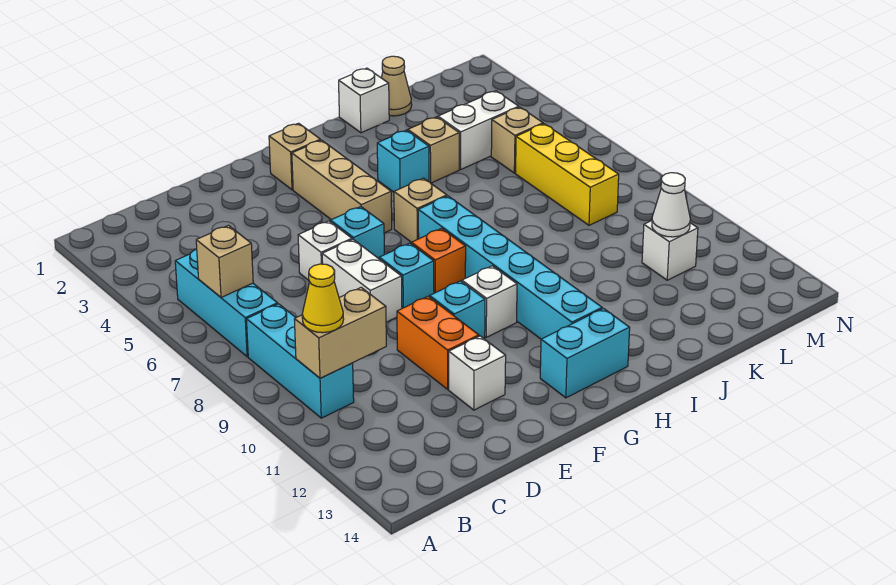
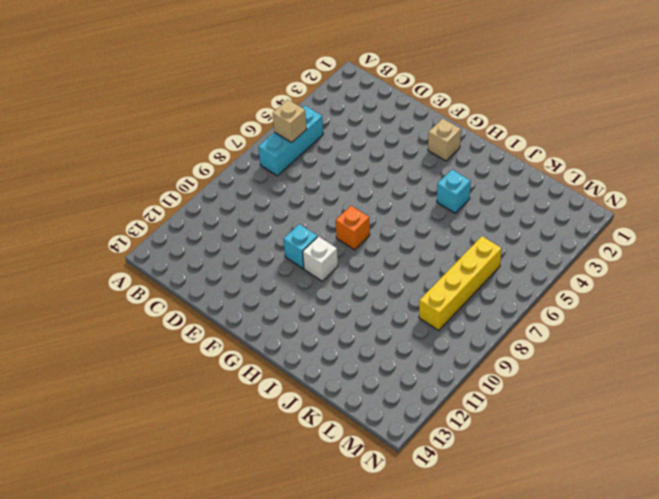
yellow 1x4 brick [419,236,502,330] -> yellow 1x3 brick [516,124,619,225]
none -> cyan 1x3 brick [246,304,354,418]
none -> white 1x1 brick [298,221,352,280]
none -> white 1x2 brick [322,239,402,322]

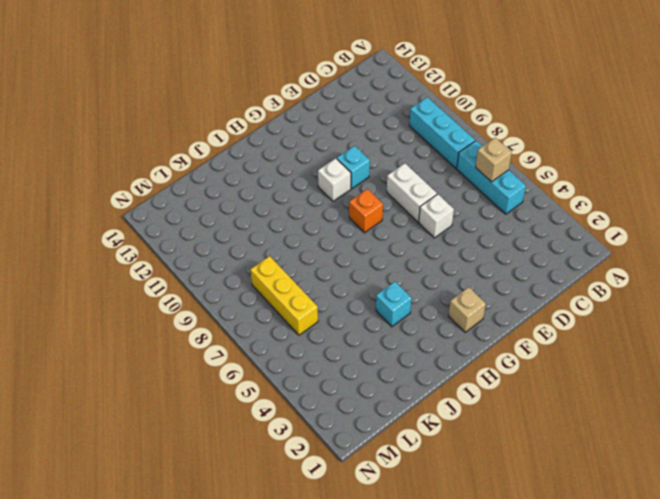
none -> orange 1x2 brick [397,297,479,389]
none -> white 1x1 brick [449,336,506,410]
none -> cyan 1x1 brick [331,207,384,259]

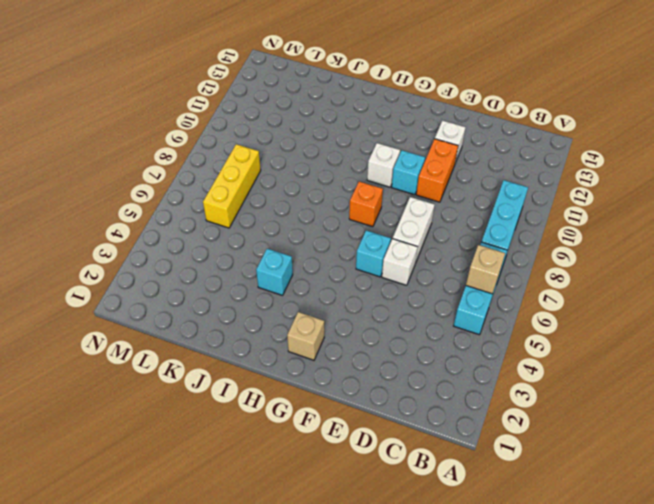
none -> cyan 1x1 brick [379,243,434,308]
none -> tan 1x3 brick [292,140,392,233]
none -> cyan 1x2 brick [540,309,630,398]

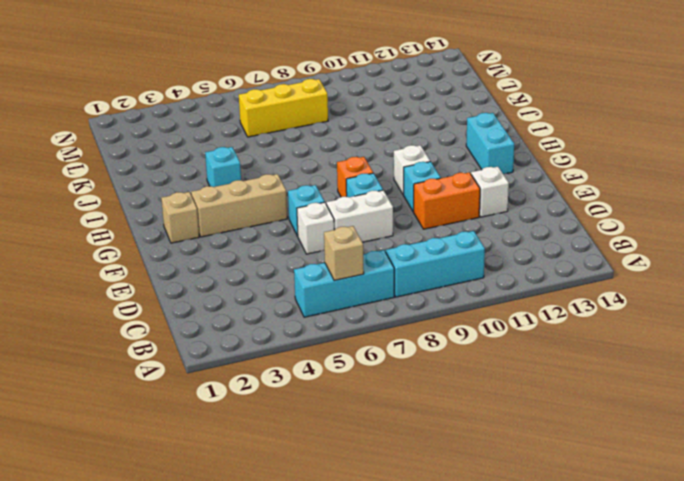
none -> tan 1x1 brick [394,178,447,242]
none -> cyan 1x6 brick [418,196,602,339]
none -> white 1x1 brick [339,68,389,133]

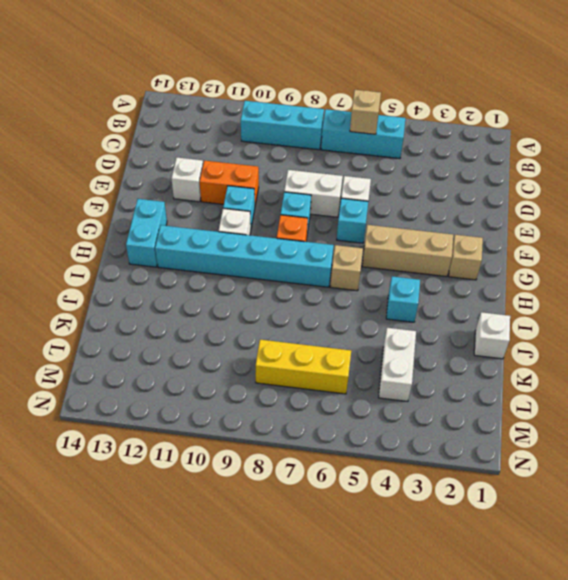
none -> tan 1x1 brick [408,117,459,183]
none -> tan 1x1 cone [381,56,412,116]
none -> tan 1x1 brick [491,107,543,173]

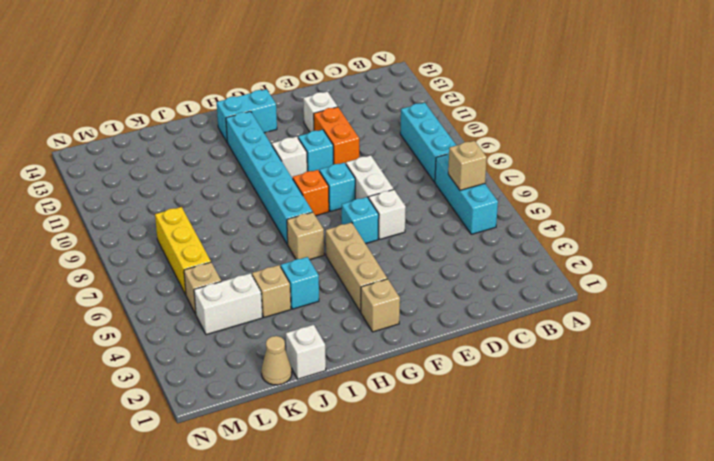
none -> white 1x1 brick [642,221,698,280]
none -> tan 1x2 brick [294,287,386,378]
none -> white 1x1 cone [652,173,690,237]

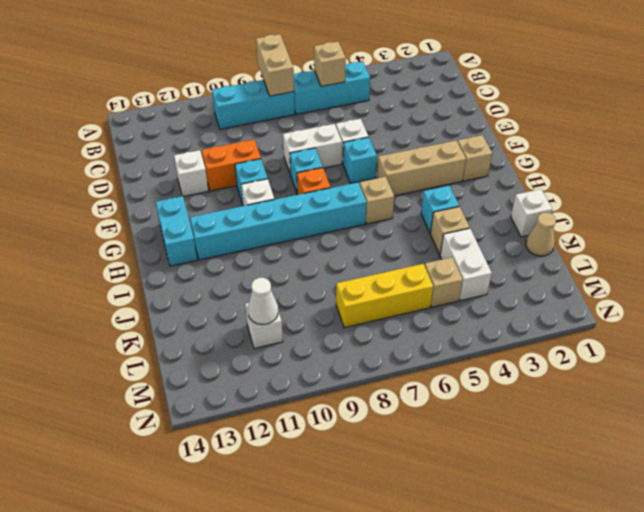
tan 1x2 brick [256,34,294,96] -> tan 1x2 brick moved to [294,287,386,378]
none -> yellow 1x1 cone [302,264,344,333]

